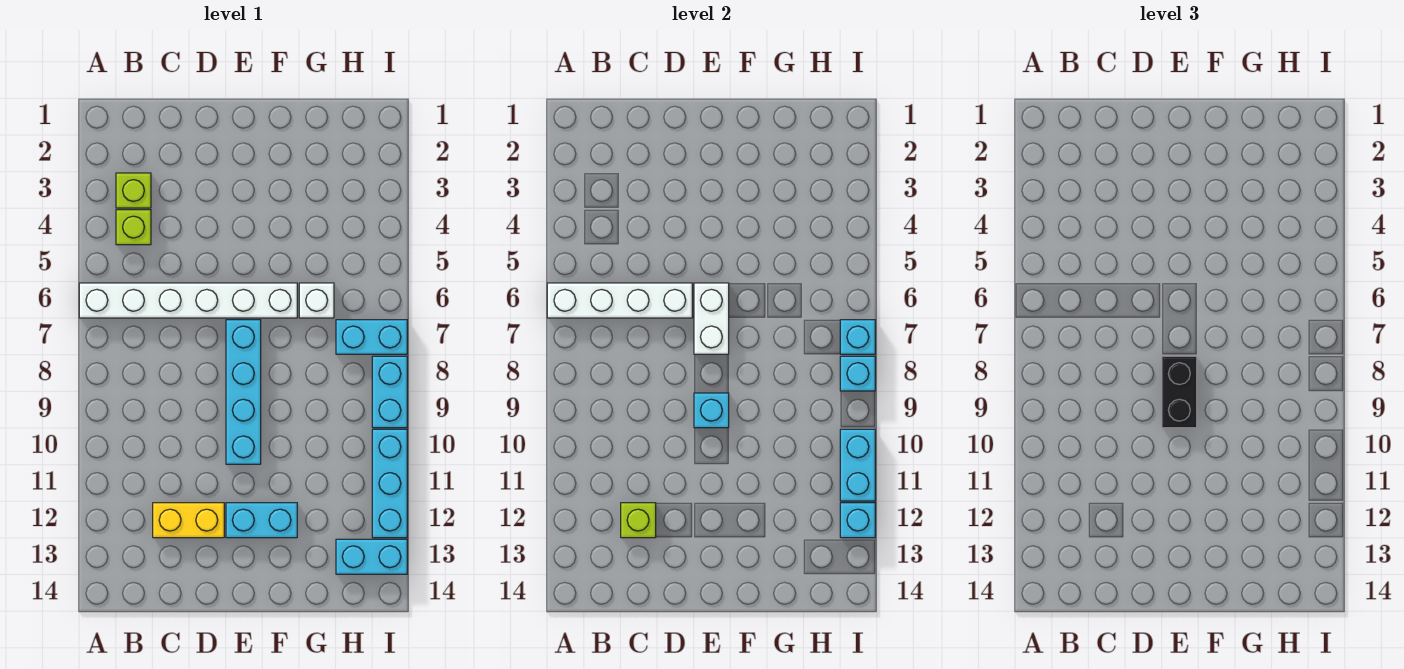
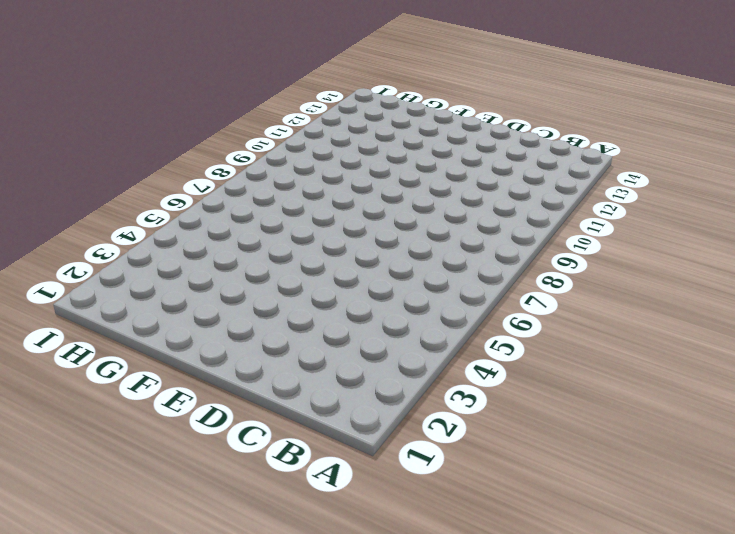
none -> white 1x6 brick [79,283,297,318]
none -> lime 1x1 brick [116,173,151,208]
none -> lime 1x1 brick [116,210,151,245]

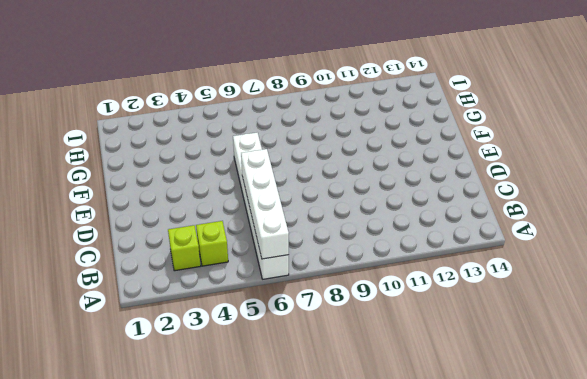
none -> yellow 1x2 brick [153,503,224,538]
none -> cyan 1x4 brick [226,320,261,464]
none -> cyan 1x2 brick [226,503,297,538]

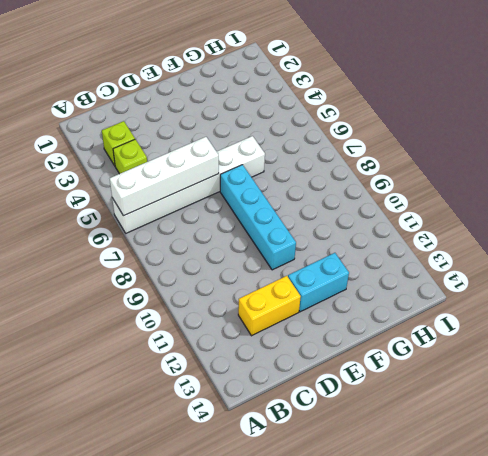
none -> white 1x1 brick [299,283,334,318]
none -> cyan 1x2 brick [336,320,407,354]
none -> cyan 1x2 brick [336,539,407,574]

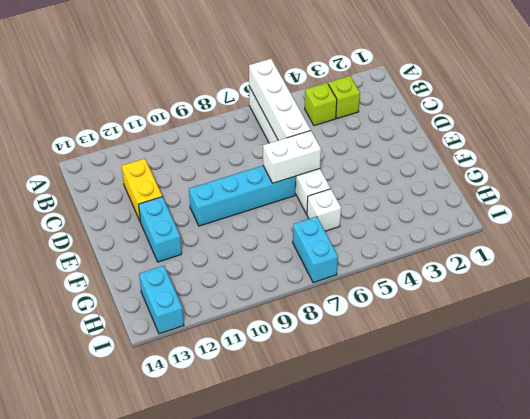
none -> cyan 1x2 brick [372,356,407,428]
none -> cyan 1x3 brick [372,429,407,538]
none -> lime 1x1 brick [621,503,656,538]

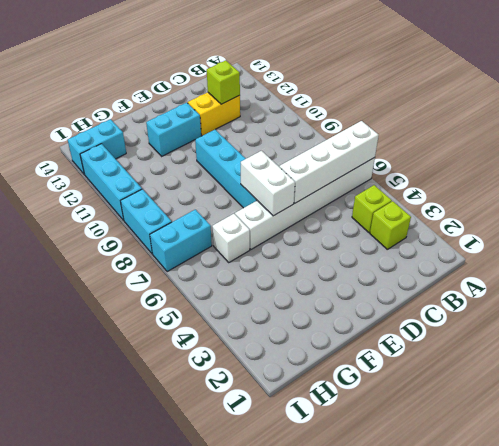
none -> cyan 1x1 brick [694,393,729,428]
none -> cyan 1x1 brick [840,320,875,354]
none -> cyan 1x1 brick [840,356,875,391]

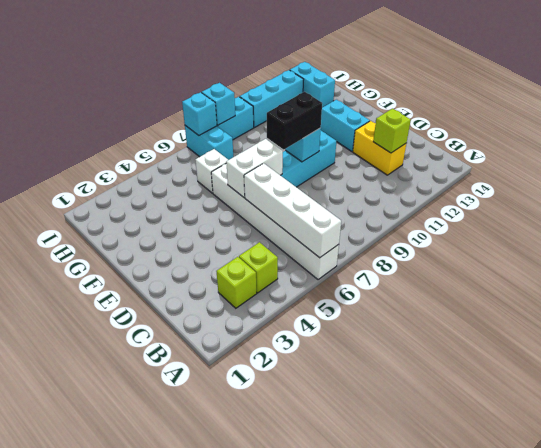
none -> cyan 1x2 brick [840,429,875,501]
none -> cyan 1x1 brick [840,503,875,538]

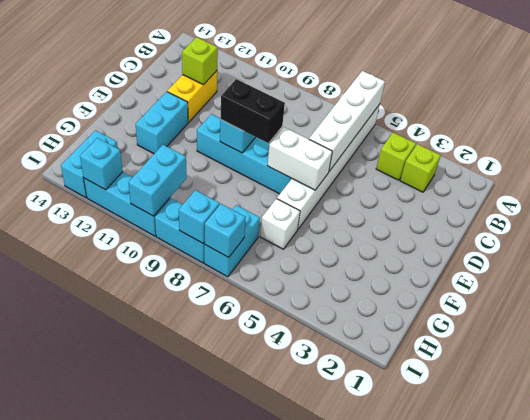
cyan 1x2 brick [128,145,187,216] -> cyan 1x2 brick turned to [840,429,875,501]

